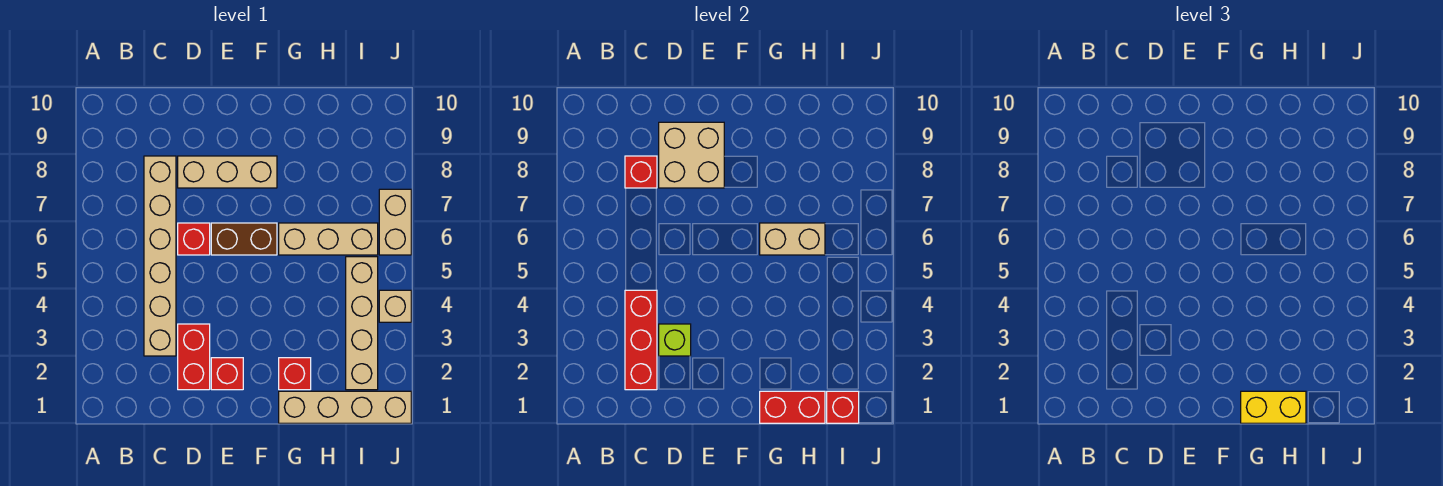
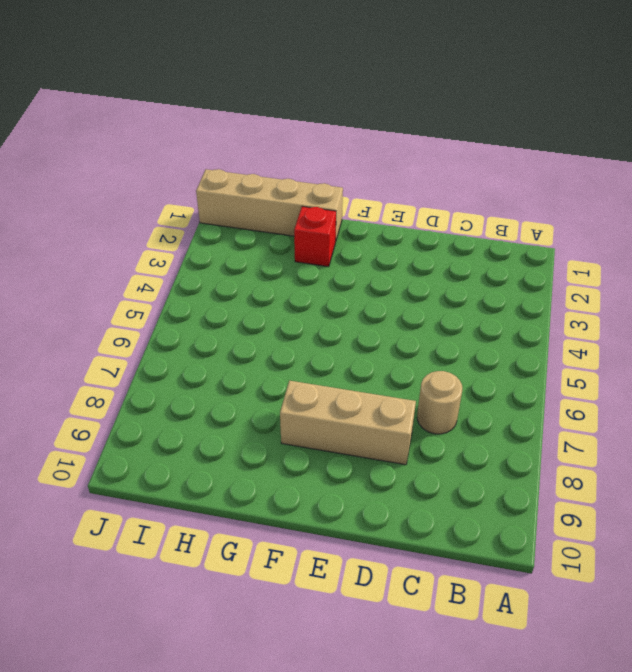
tan 1x1 round brick [417,371,462,434] -> tan 1x6 brick [144,156,176,356]
none -> red 1x2 brick [178,324,210,390]
none -> red 1x1 brick [178,223,210,255]
none -> red 1x1 brick [211,358,243,390]

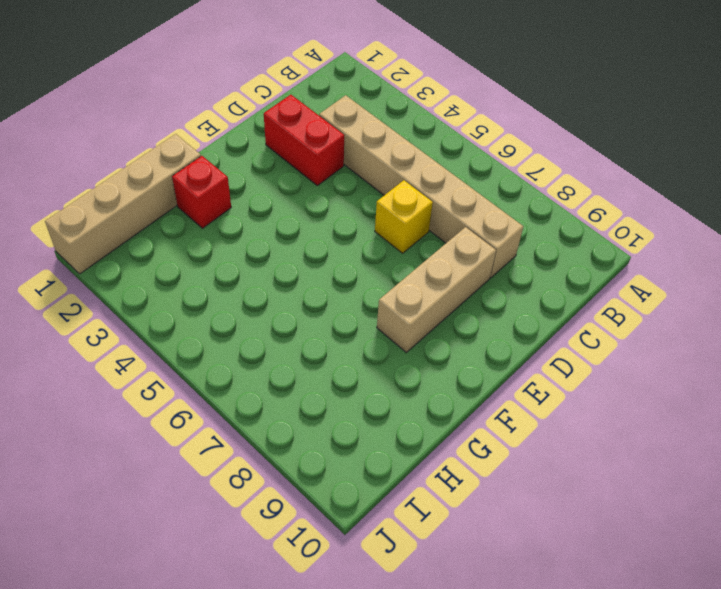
yellow 1x1 brick [375,180,433,253] -> red 1x1 brick [178,223,210,255]
none -> red 1x1 brick [211,358,243,390]
none -> brown 1x2 brick [211,223,277,255]
none -> tan 1x3 brick [279,223,378,255]

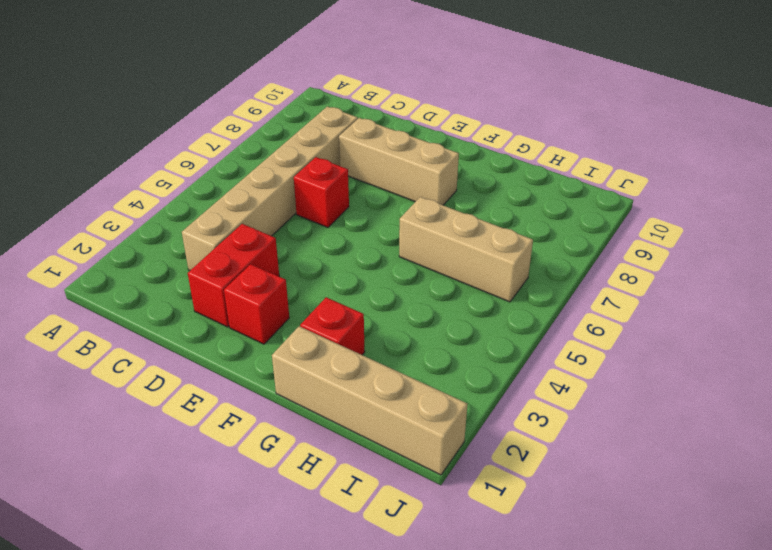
none -> brown 1x2 brick [211,223,277,255]
none -> tan 1x4 brick [346,257,378,390]
none -> tan 1x1 brick [379,290,411,322]

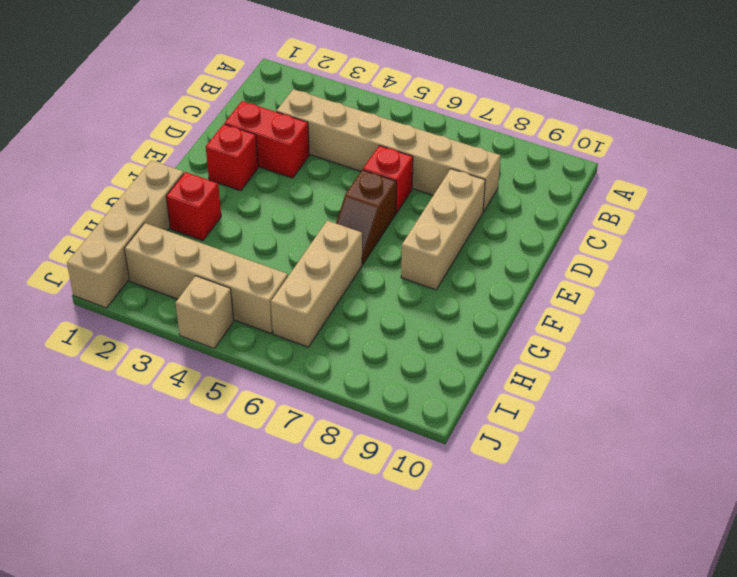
brown 1x2 slope [336,170,396,264] -> brown 1x2 brick [211,223,277,255]
none -> tan 1x2 brick [379,189,411,255]
none -> red 1x3 brick [625,290,657,390]
none -> red 1x1 brick [625,156,657,188]

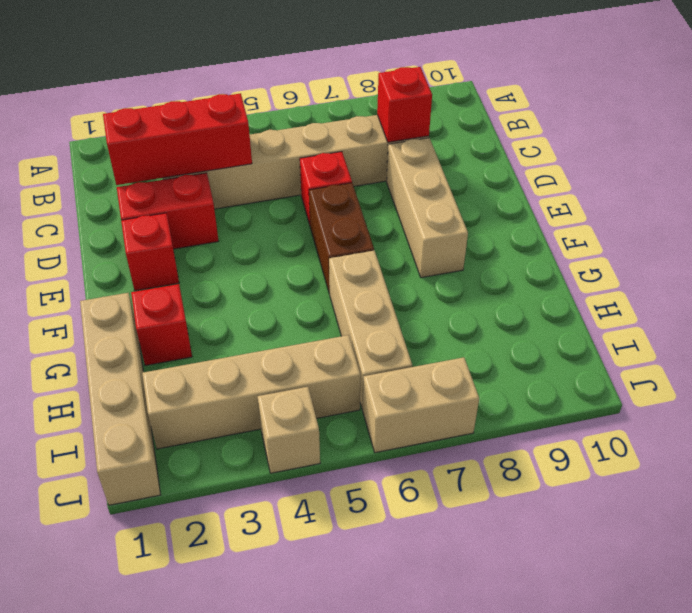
none -> lime 1x1 brick [659,324,691,356]
none -> tan 2x2 brick [659,122,724,188]
none -> red 1x2 brick [760,391,825,423]

